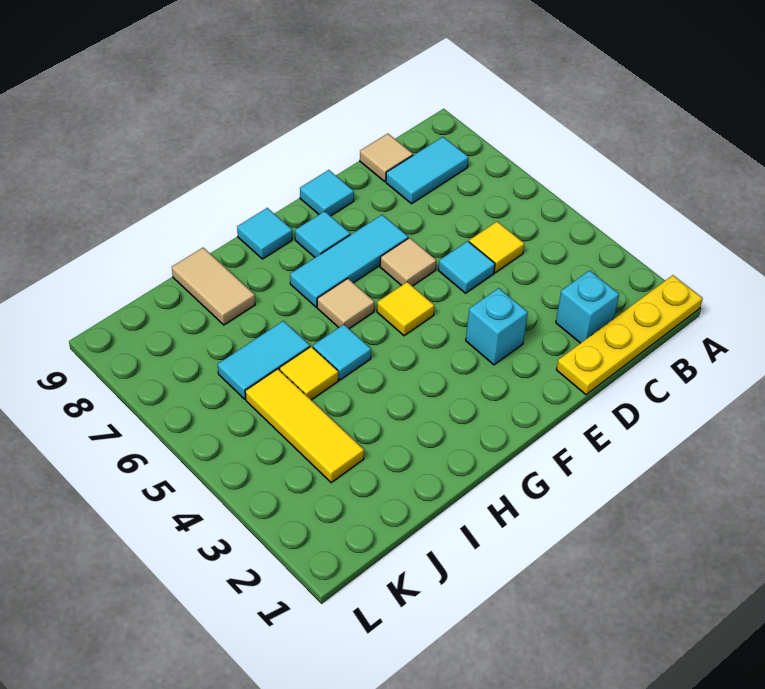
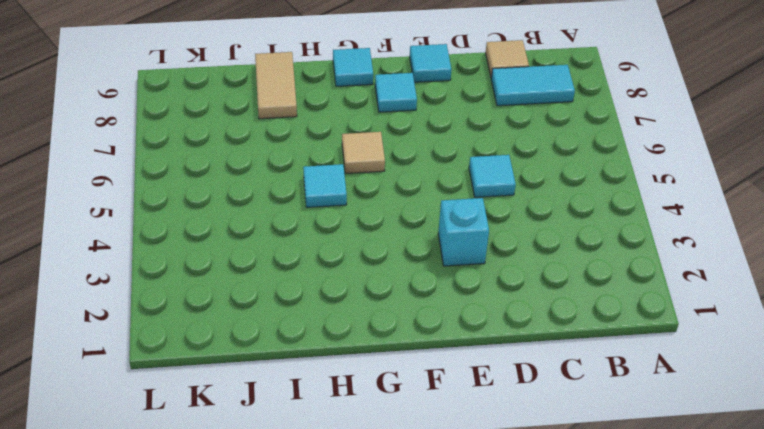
none -> yellow 1x4 plate [556,275,703,395]
none -> cyan 1x1 brick [556,270,619,343]
none -> yellow 1x1 tile [469,222,524,273]

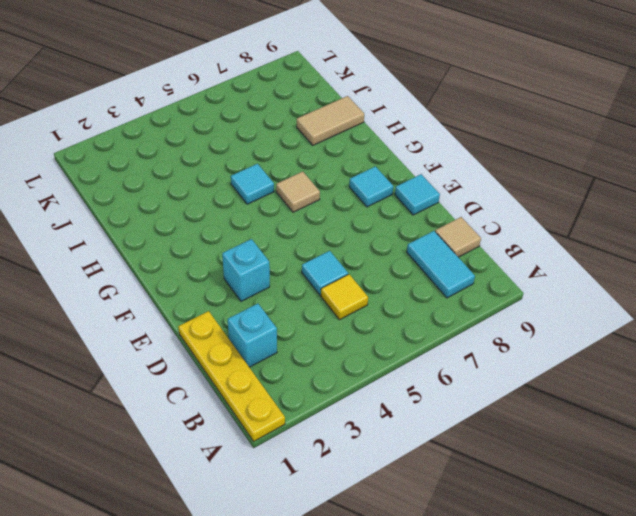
none -> tan 1x1 tile [380,238,436,286]
none -> cyan 1x3 tile [290,215,408,307]
none -> yellow 1x1 tile [377,282,434,336]

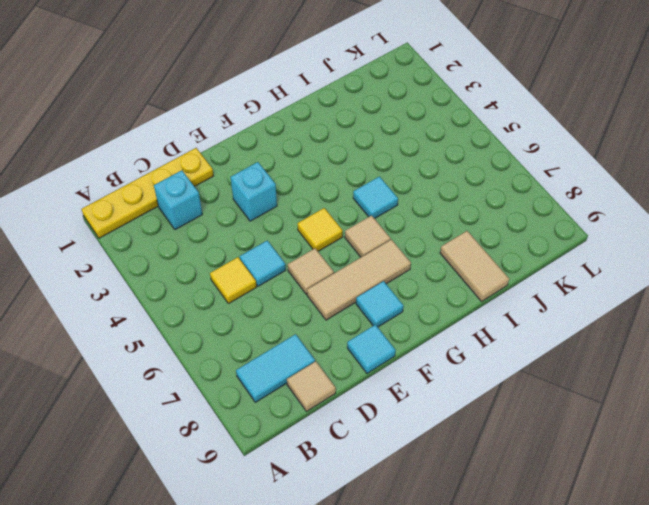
tan 1x3 tile [307,240,411,320] -> cyan 1x3 tile [290,215,408,307]
none -> cyan 1x1 tile [237,208,292,259]
none -> yellow 1x1 tile [279,346,338,400]
none -> cyan 1x2 tile [218,321,310,399]

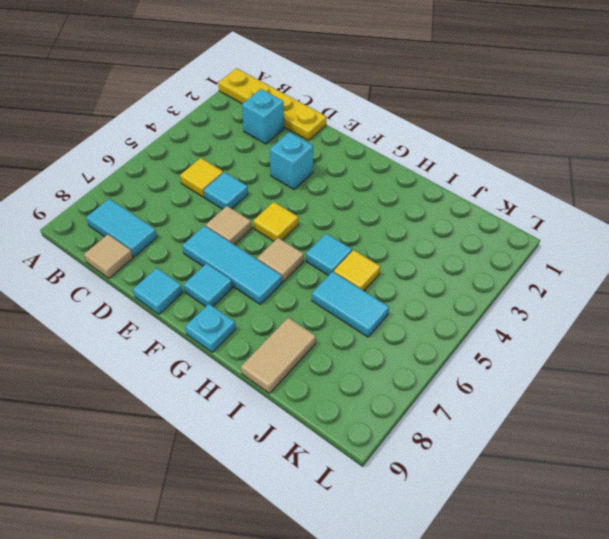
cyan 1x1 plate [185,304,236,352] -> cyan 1x1 tile [237,208,292,259]
none -> yellow 1x3 tile [245,369,364,483]

